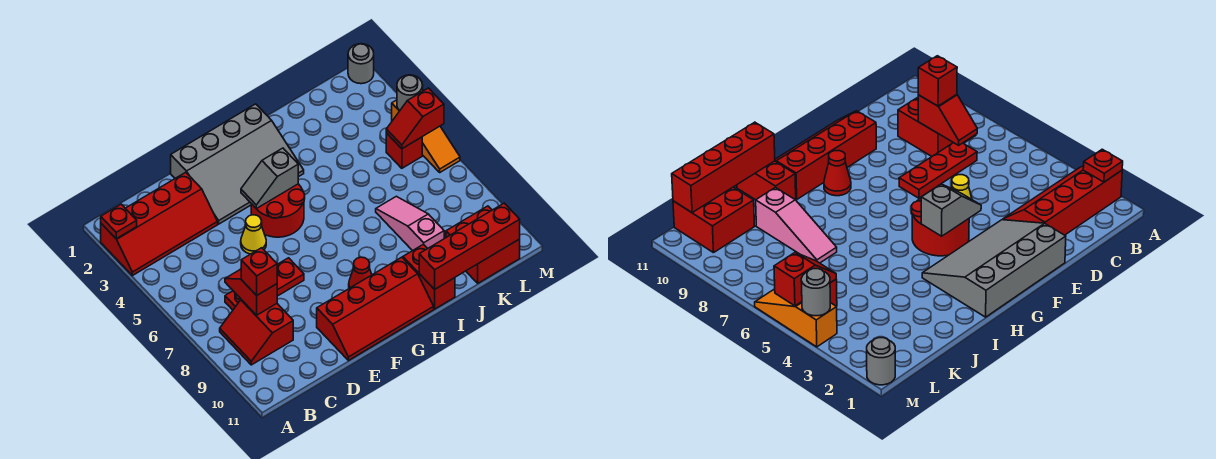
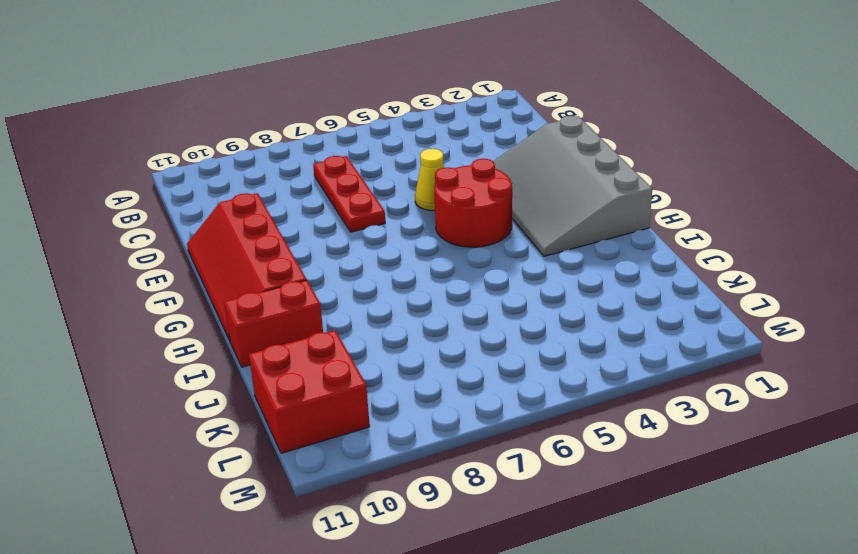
none -> red 2x4 slope [101,172,218,276]
none -> red 2x2 slope [220,300,293,365]
none -> red 1x1 cone [349,257,372,288]

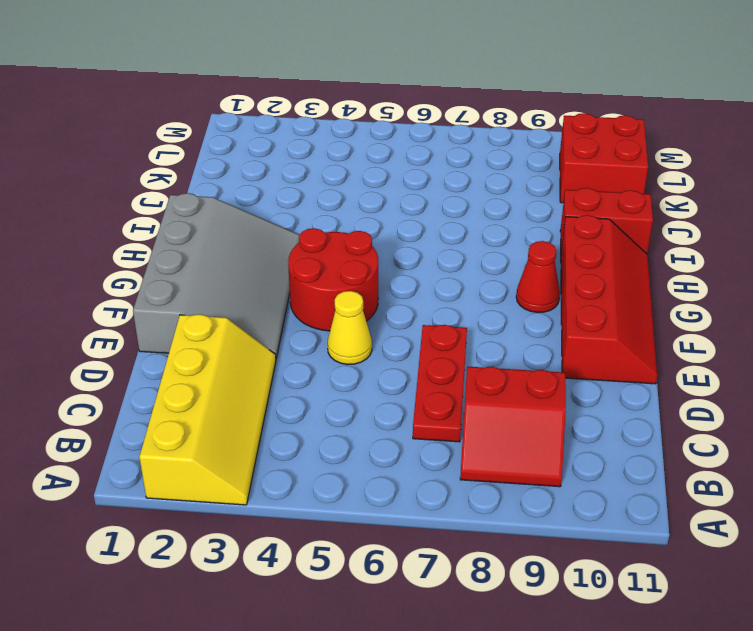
yellow 2x4 slope [139,314,276,505] -> red 2x4 slope [101,172,218,276]
none -> pink 1x3 slope [376,196,444,251]
none -> red 1x1 brick [386,133,422,168]
none -> grey 1x1 round brick [348,44,374,84]

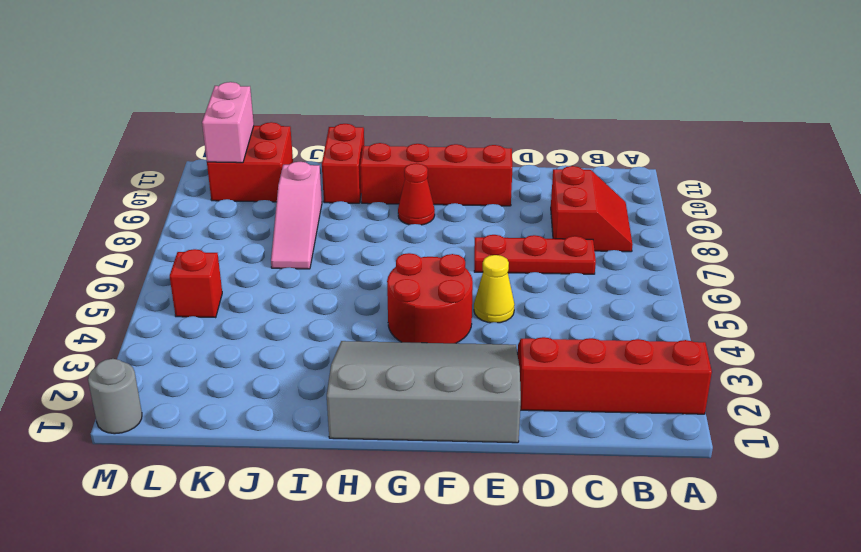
pink 1x2 brick [202,82,254,163] -> red 1x4 brick [419,203,520,289]
none -> orange 1x3 slope [392,100,460,172]
none -> red 1x1 plate [101,204,137,239]
none -> red 1x2 slope [225,269,277,315]

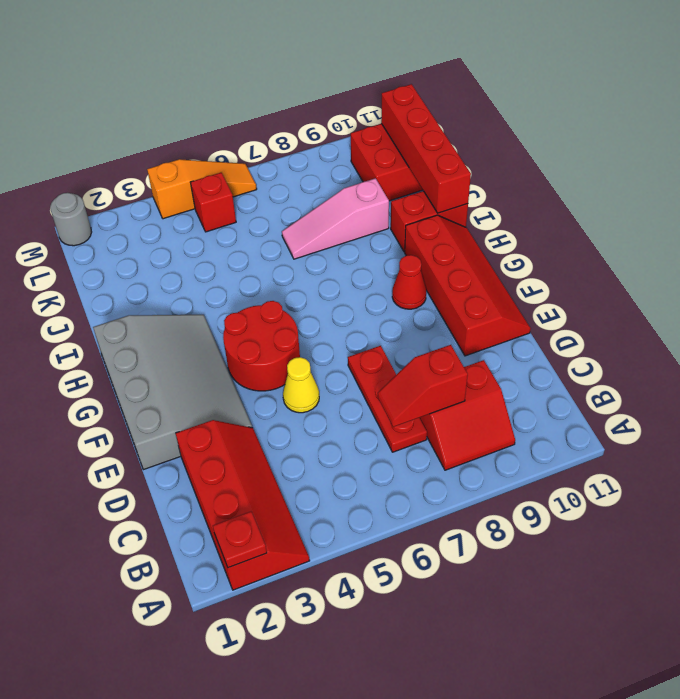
none -> grey 1x2 slope [241,148,298,209]
none -> red 1x2 slope [386,88,444,149]
none -> grey 1x1 round brick [397,75,423,111]

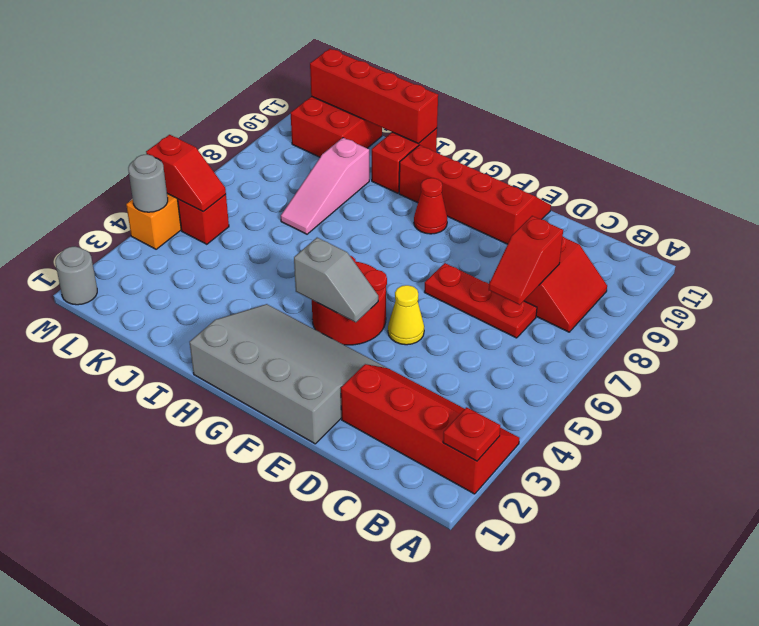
none -> red 1x1 brick [241,248,277,295]

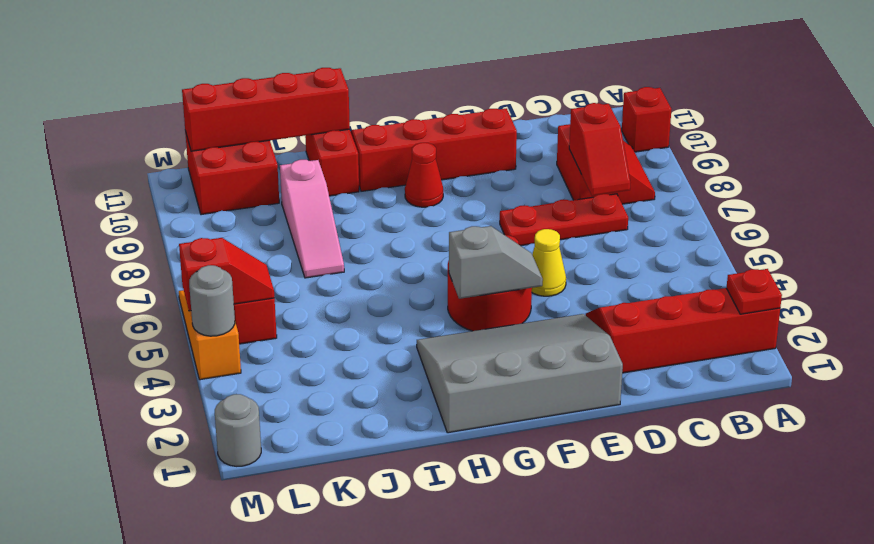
red 1x1 brick [622,87,671,152] -> red 1x1 brick moved to [241,248,277,295]

